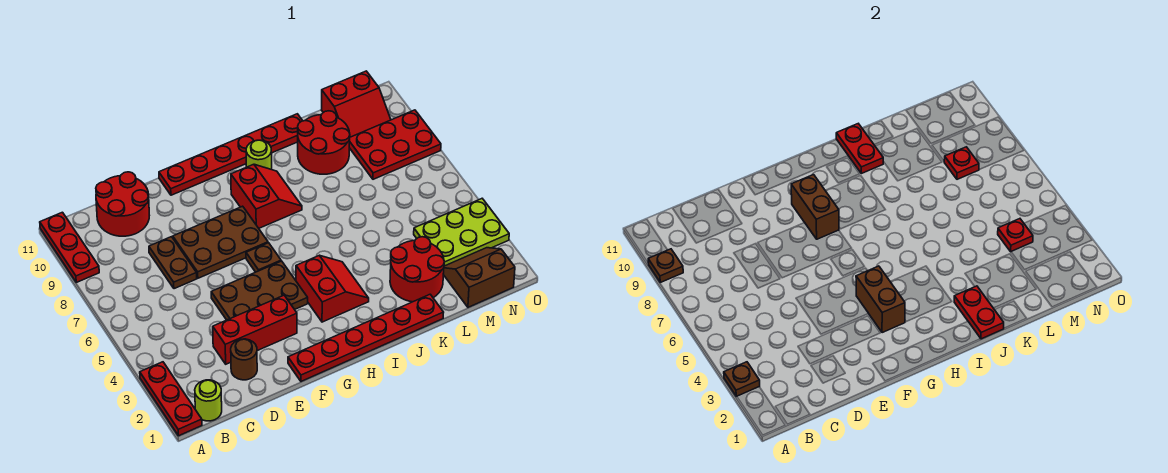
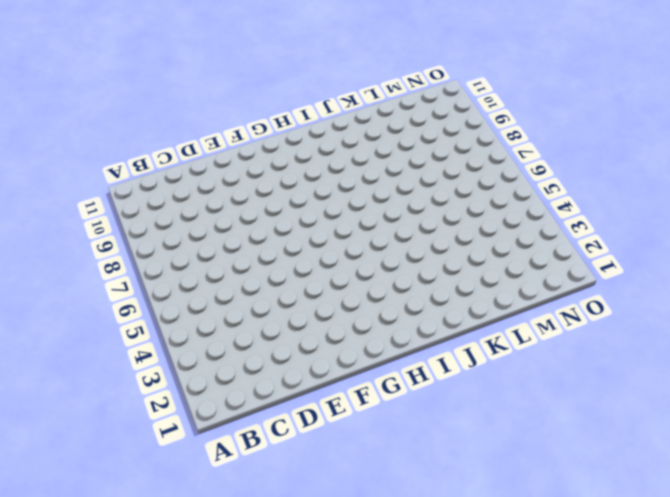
none -> red 1x3 plate [140,362,202,436]
none -> red 1x3 plate [40,212,99,282]
none -> lime 1x1 round brick [195,380,222,421]

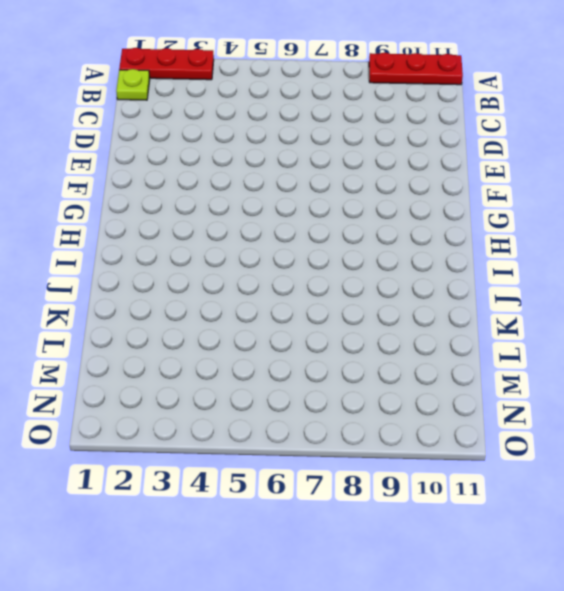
lime 1x1 plate [116,69,150,100] -> lime 1x1 round brick [195,380,222,421]
none -> red 2x2 round brick [96,172,149,236]
none -> brown 1x1 round brick [231,339,257,380]
none -> red 1x3 brick [213,295,297,364]

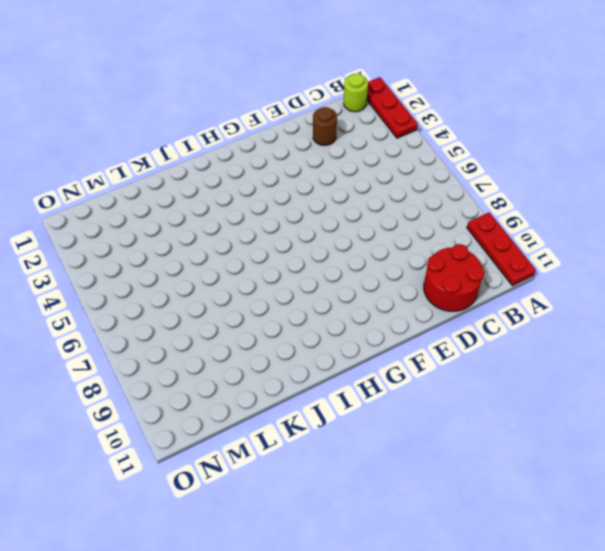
none -> red 1x3 brick [213,295,297,364]
none -> brown 1x2 plate [149,237,197,289]
none -> brown 2x3 plate [211,261,308,320]

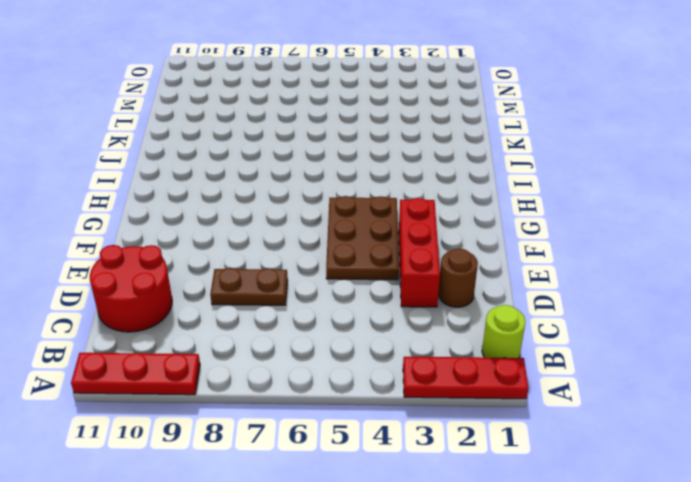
none -> brown 2x3 plate [173,206,268,278]
none -> red 1x6 plate [288,294,444,381]
none -> red 1x6 plate [159,114,303,195]

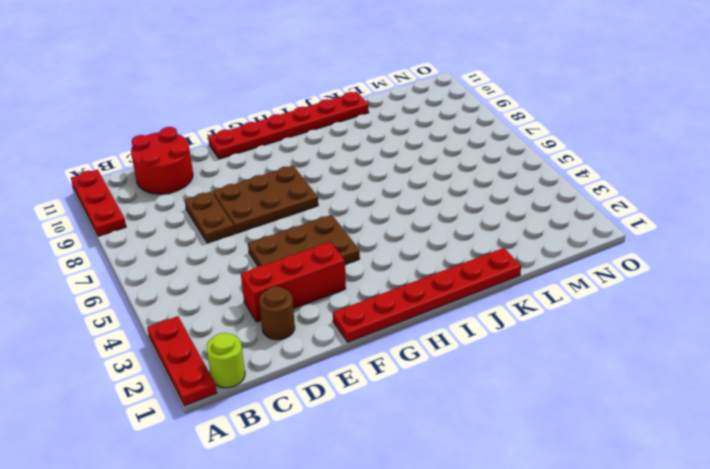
none -> brown 1x1 plate [246,243,281,272]
none -> red 2x2 slope [296,255,369,322]
none -> red 2x2 slope [231,164,302,228]

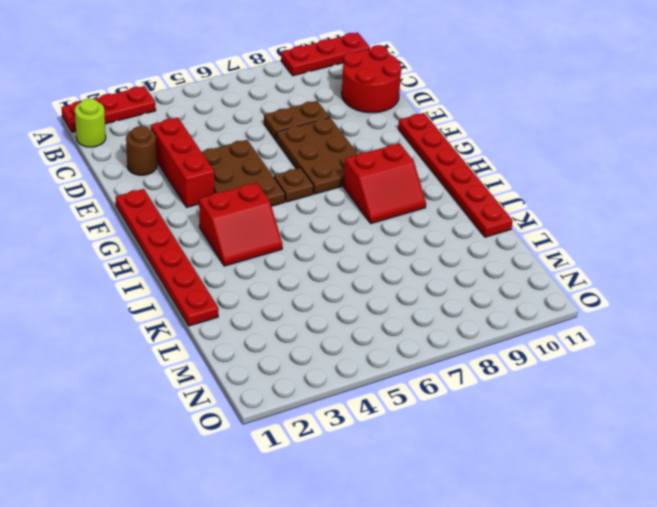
none -> lime 1x1 round brick [246,140,272,170]
none -> red 2x2 round brick [390,237,444,302]
none -> red 2x2 round brick [298,111,350,174]

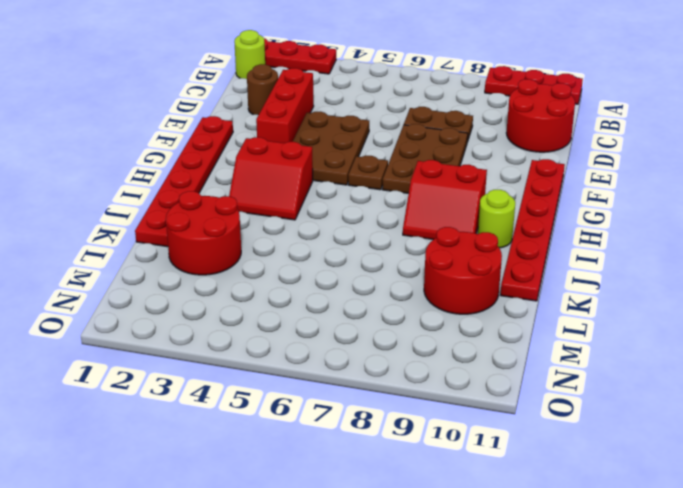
none -> brown 2x2 slope [443,248,515,307]
none -> lime 2x3 plate [414,199,509,266]
none -> red 2x3 plate [349,110,441,179]

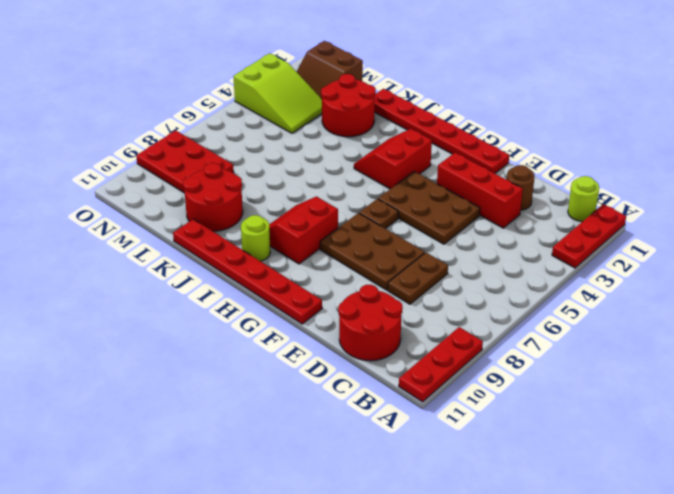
lime 2x3 slope [233,53,322,133] -> lime 2x3 plate [414,199,509,266]
none -> red 2x2 slope [322,71,391,137]
none -> brown 1x1 plate [724,362,760,396]
none -> brown 1x1 plate [648,249,683,282]

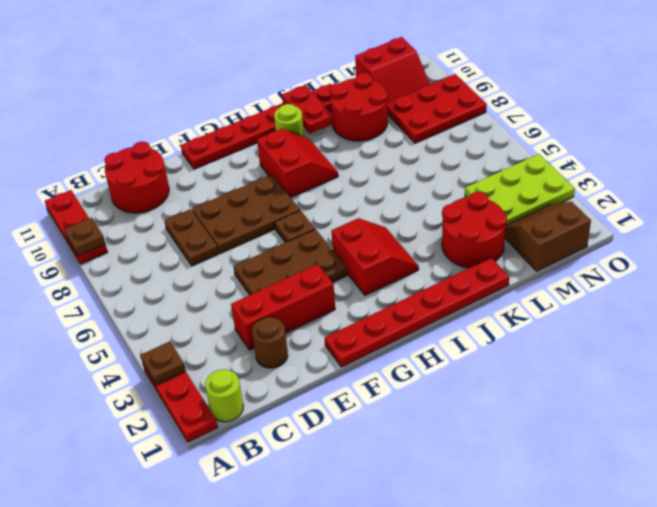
none -> brown 1x2 brick [856,266,905,333]
none -> brown 1x2 brick [791,175,839,239]
none -> red 1x2 plate [954,286,1004,339]

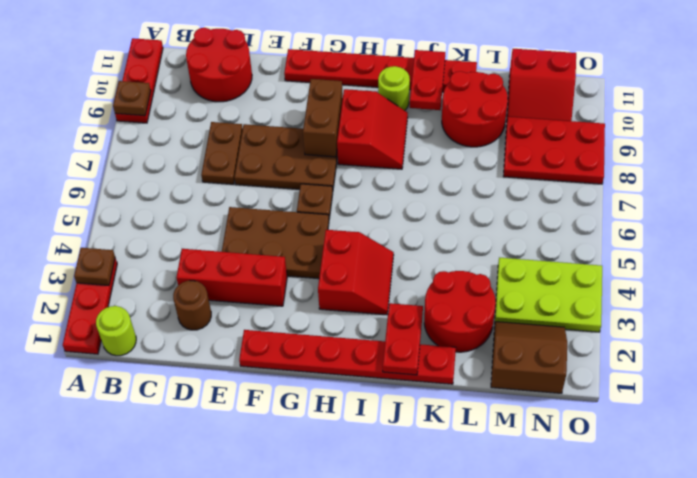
none -> brown 1x2 brick [856,266,905,333]
none -> red 1x1 plate [998,219,1033,252]
none -> red 1x1 plate [944,147,979,179]

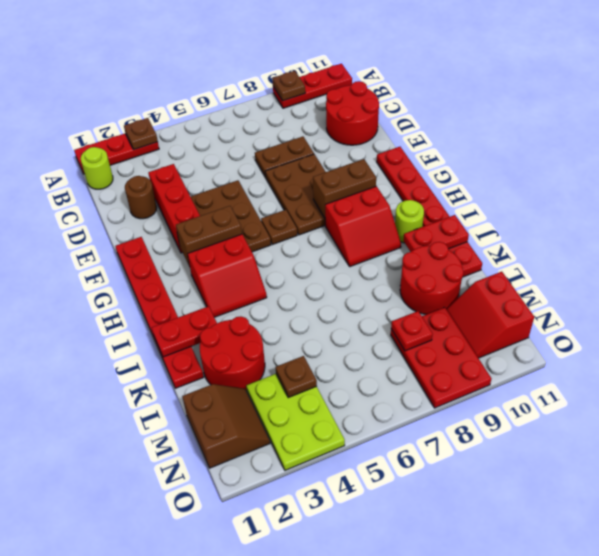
brown 1x1 plate [276,356,317,398] -> red 1x1 plate [998,219,1033,252]

